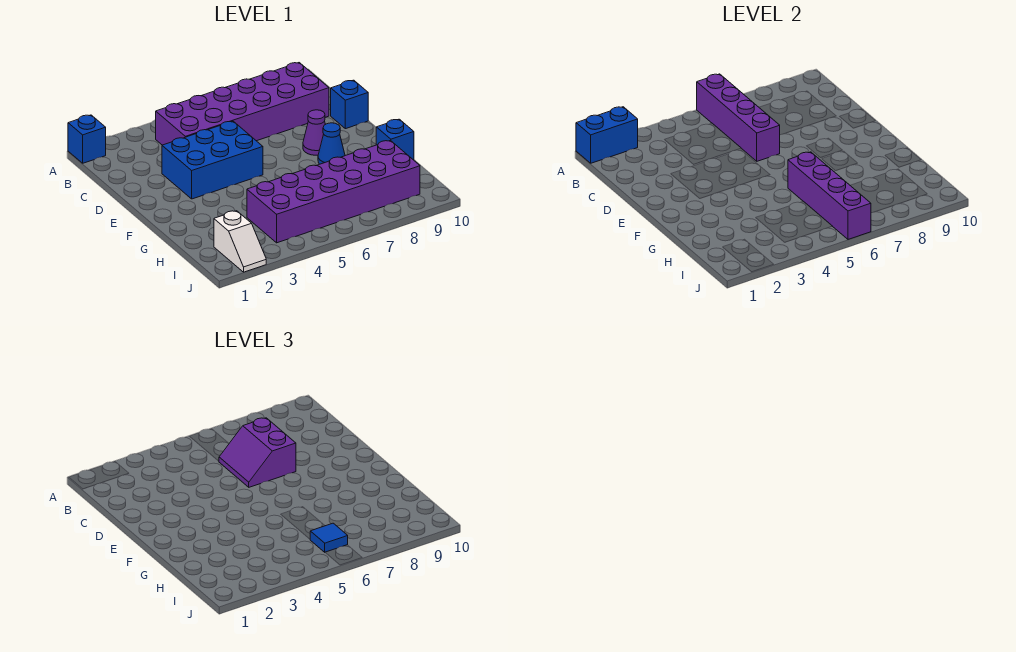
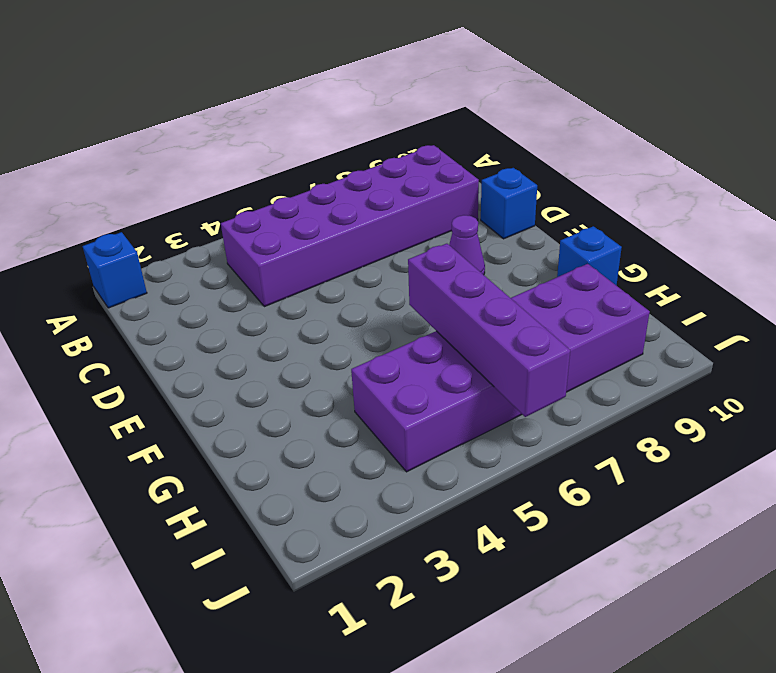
none -> blue 2x3 brick [162,121,263,199]
none -> blue 1x1 cone [318,123,345,164]
none -> white 1x2 slope [214,211,266,272]

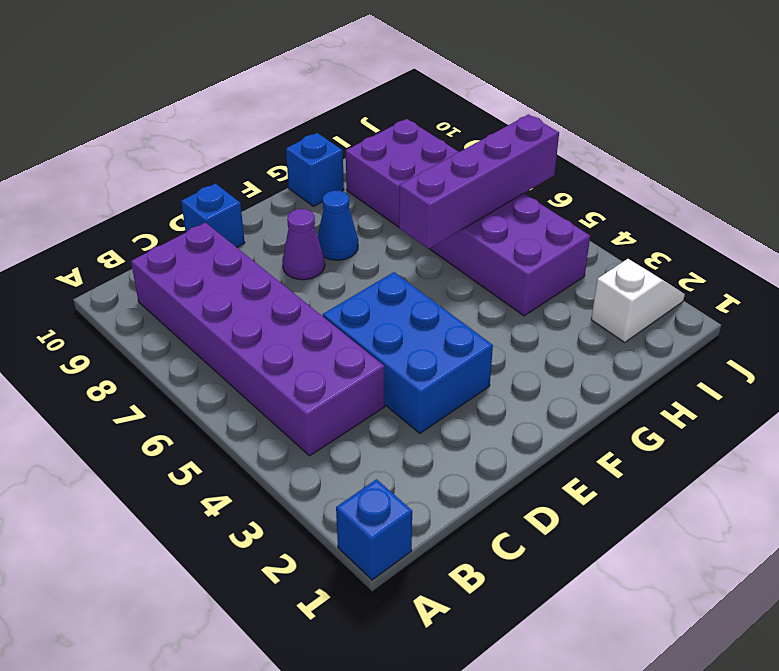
none -> blue 1x2 brick [576,107,638,163]
none -> purple 1x4 brick [697,74,780,161]
none -> purple 2x2 slope [219,418,296,487]

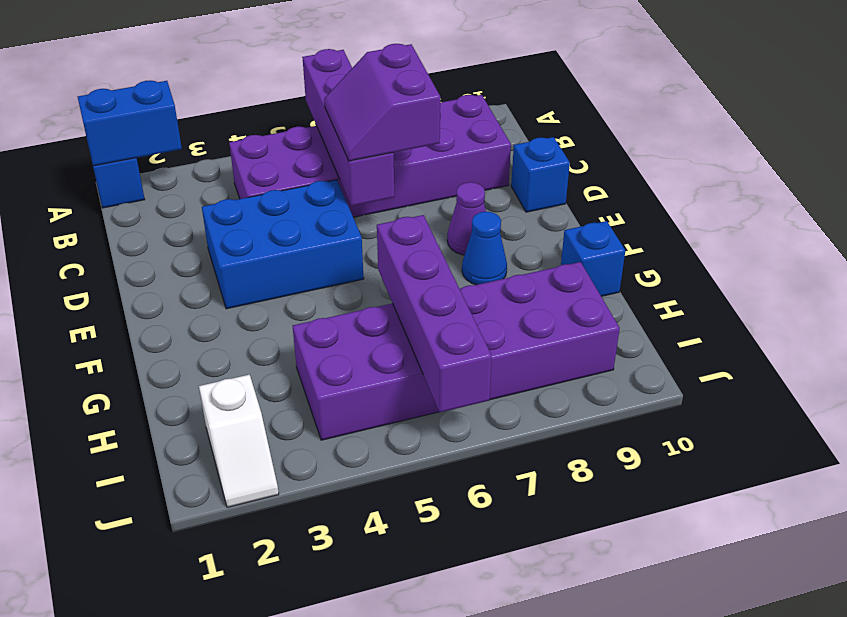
none -> blue 1x1 tile [310,523,348,552]

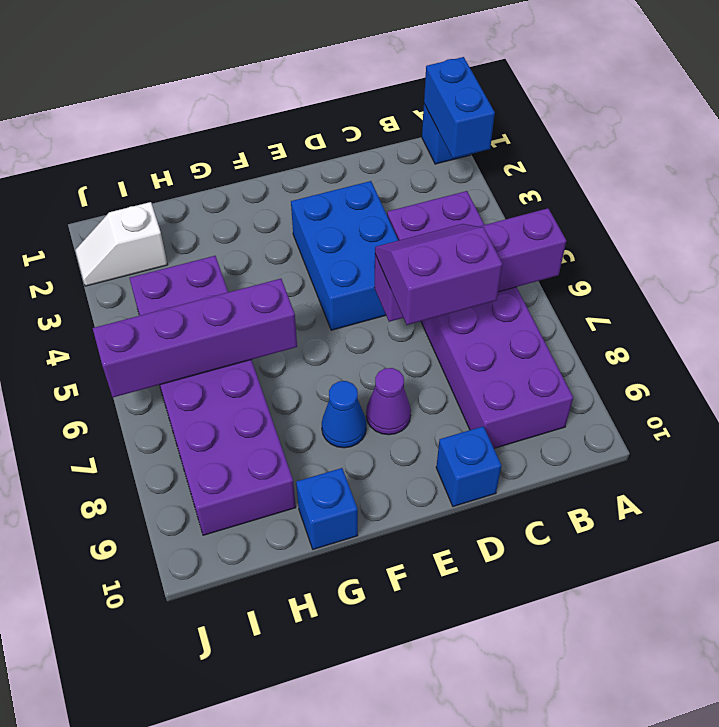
none -> blue 1x1 tile [310,523,348,552]

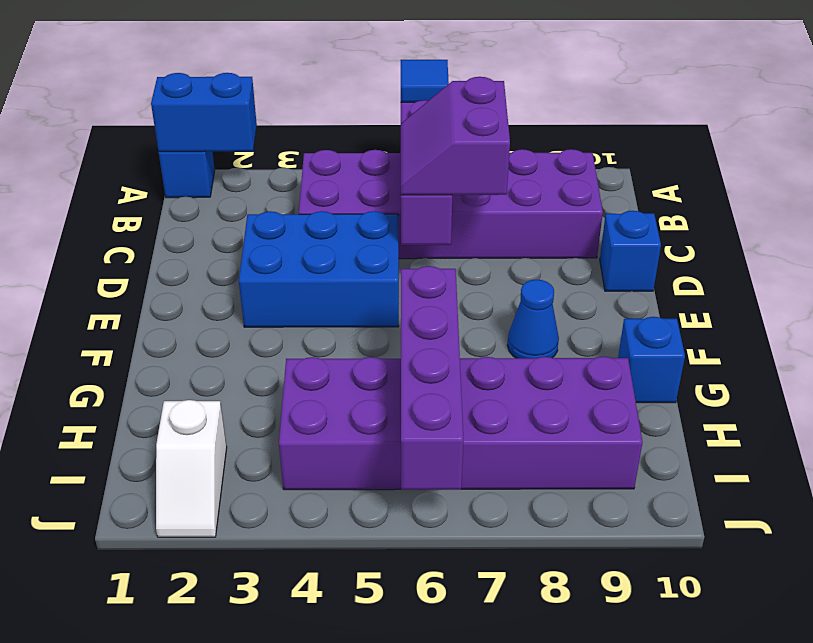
blue 1x1 tile [401,60,449,102] -> blue 1x1 tile moved to [310,523,348,552]
none -> purple 1x1 cone [303,110,325,155]

